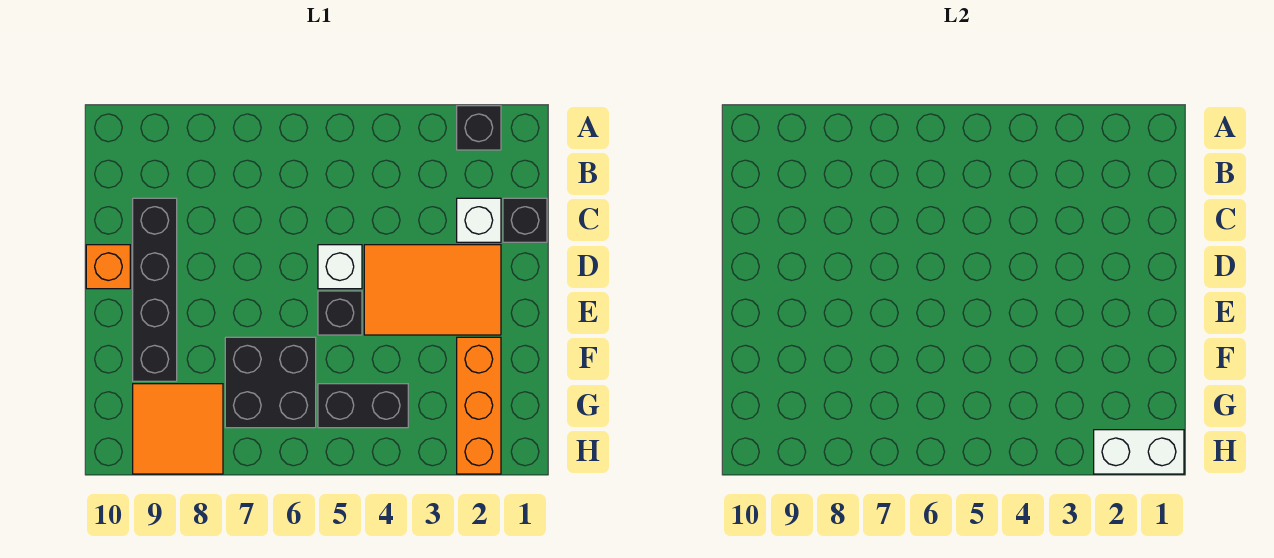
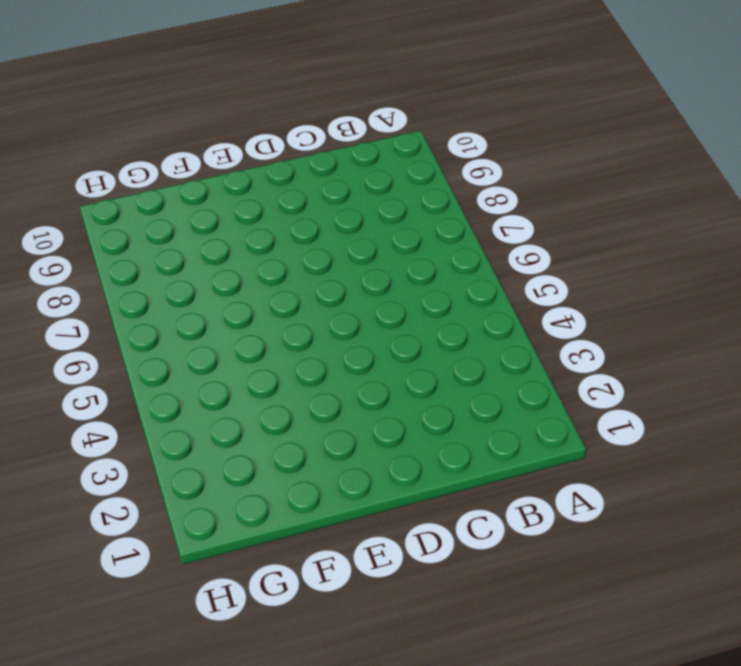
none -> black 1x1 brick [457,106,501,150]
none -> black 1x1 brick [503,198,547,242]
none -> white 1x1 brick [457,198,501,242]

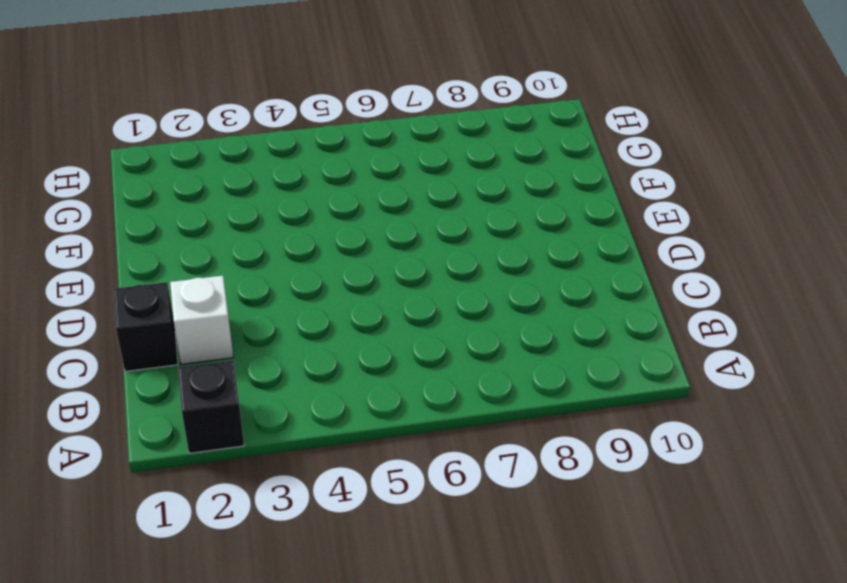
none -> black 1x4 brick [133,198,177,381]
none -> orange 2x3 tile [364,245,501,335]
none -> white 1x1 brick [318,245,362,289]

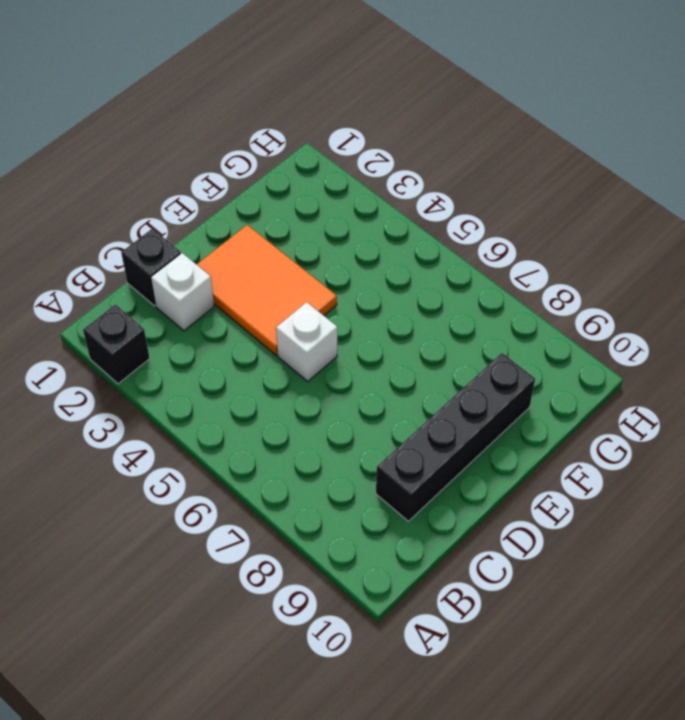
none -> orange 1x1 brick [86,245,130,289]
none -> black 1x1 brick [318,291,362,335]
none -> orange 1x3 brick [457,337,501,474]

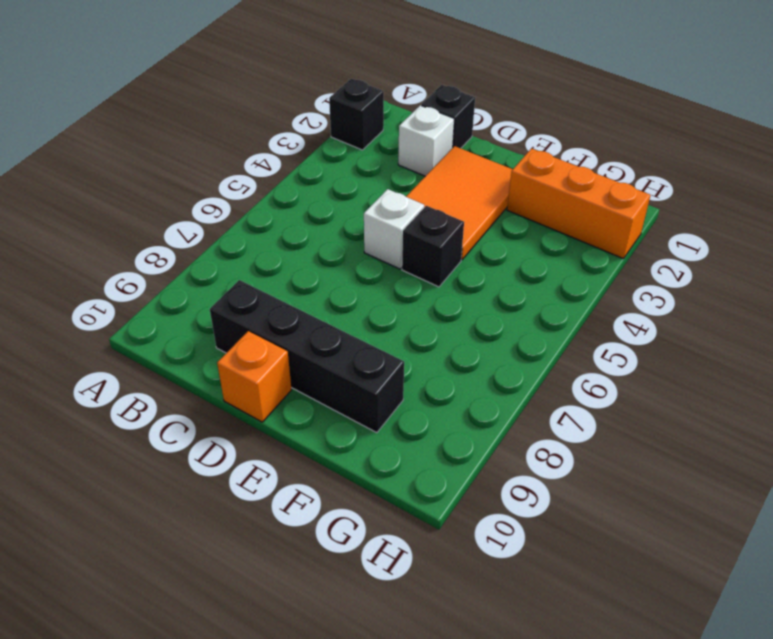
none -> black 2x2 brick [225,337,316,428]
none -> black 1x2 brick [318,384,408,428]
none -> orange 2x2 tile [133,384,223,474]

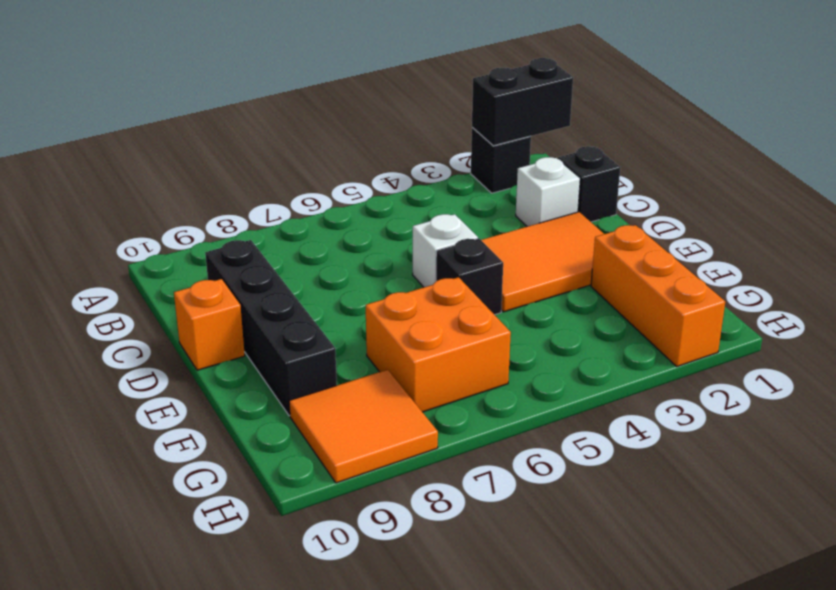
black 1x2 brick [472,58,573,146] -> black 1x2 brick moved to [318,384,408,428]
orange 2x2 brick [366,277,511,412] -> black 2x2 brick [225,337,316,428]
none -> white 1x2 brick [1094,430,1184,474]

